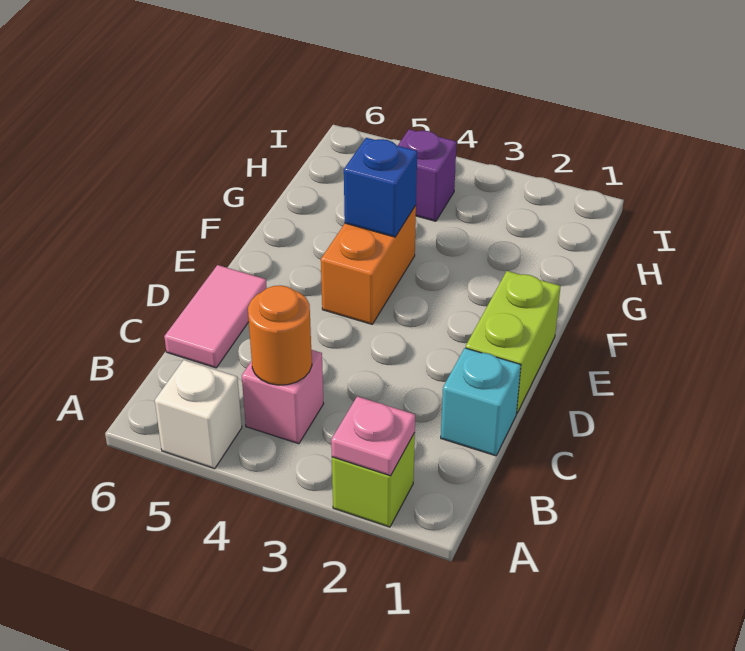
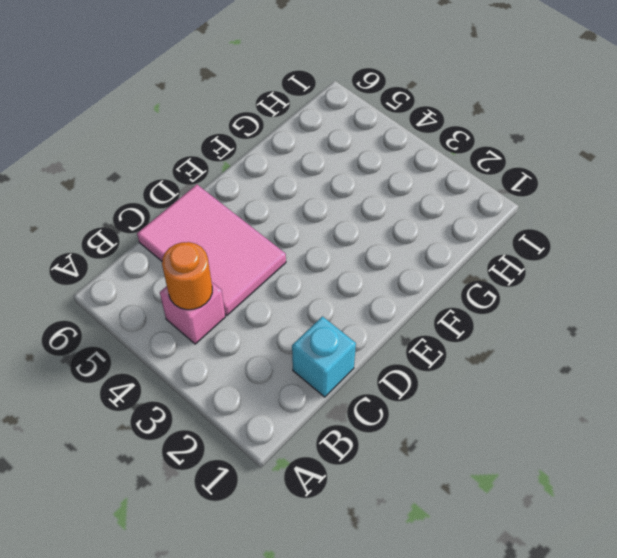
pink 2x3 tile [137,185,286,315] -> pink 1x2 tile [164,265,267,368]
none -> lime 1x1 brick [332,433,415,527]
none -> white 1x1 brick [155,360,242,469]

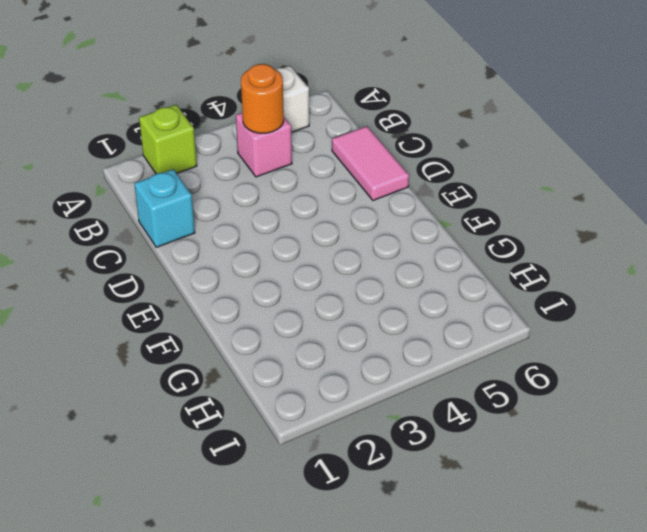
none -> lime 1x2 brick [466,271,561,413]
none -> orange 1x2 brick [321,206,416,324]

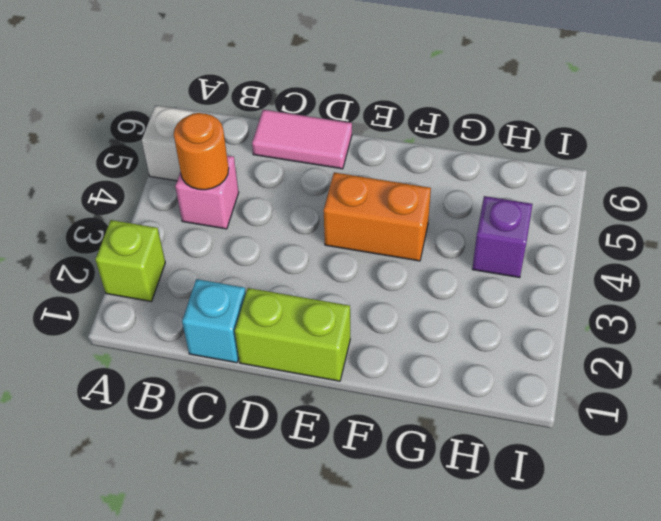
none -> pink 1x1 plate [331,396,415,476]
none -> blue 1x1 brick [344,138,417,237]

